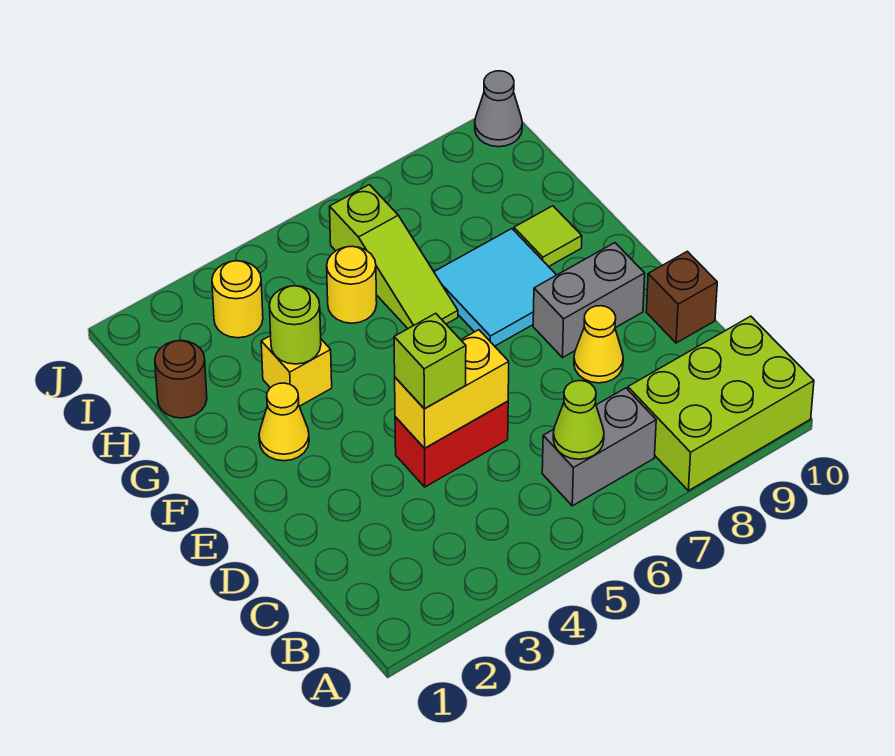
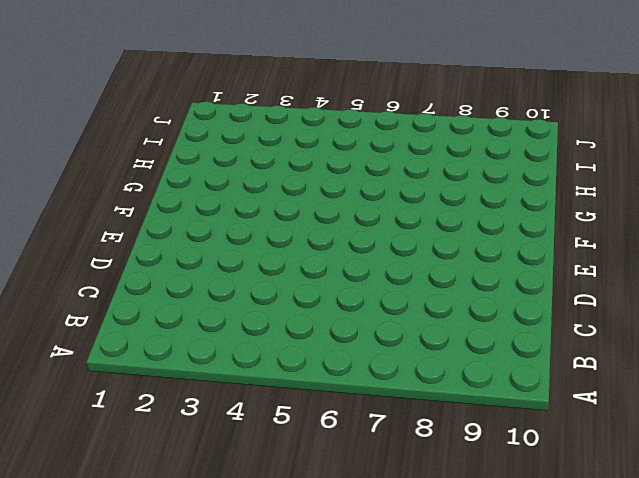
none -> lime 2x3 brick [628,316,814,491]
none -> grey 1x2 brick [542,388,656,506]
none -> red 1x2 brick [395,401,508,487]

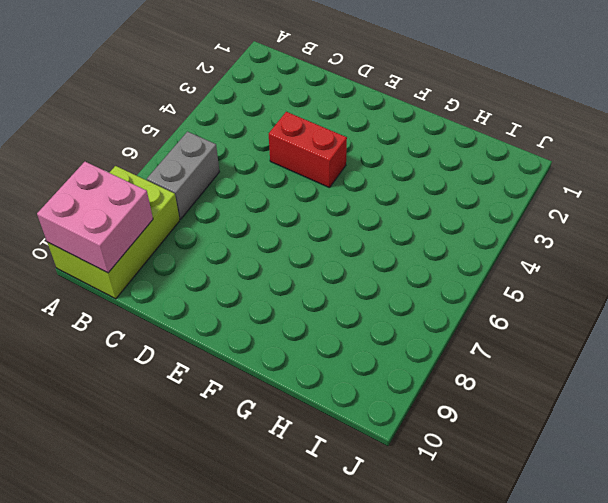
pink 2x2 brick [37,162,153,273] -> none
red 1x2 brick [269,112,347,188] -> red 1x2 brick turned to [395,401,508,487]
none -> yellow 1x1 cone [574,306,623,383]
none -> brown 1x1 brick [646,251,717,343]
none -> grey 1x2 brick [533,243,645,358]

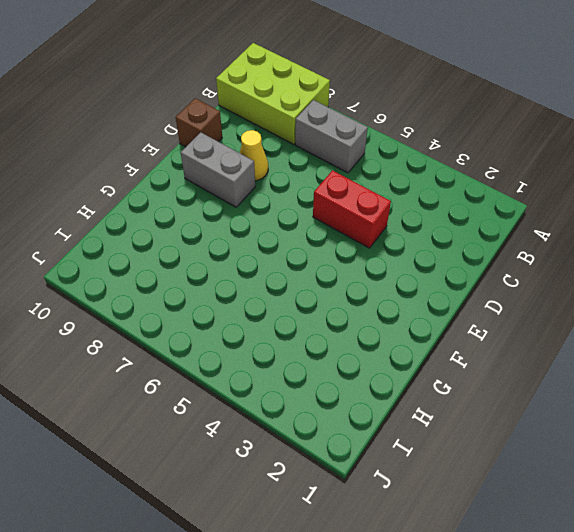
none -> yellow 1x1 cone [259,383,309,461]
none -> cyan 2x2 tile [434,229,556,346]
none -> yellow 1x1 brick [261,336,332,406]

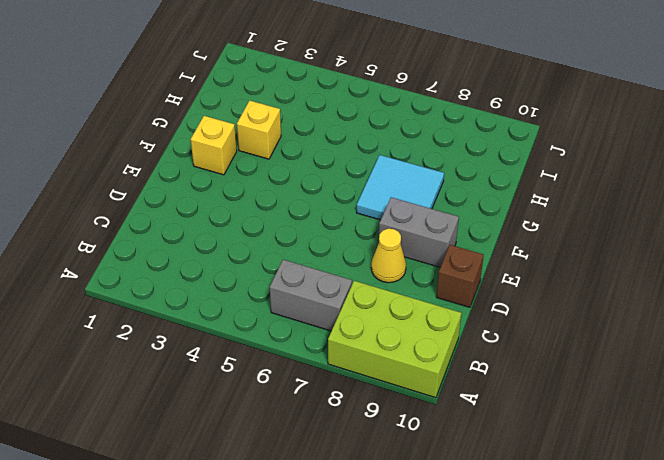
yellow 1x1 brick [191,116,237,175] -> yellow 1x1 cone [259,383,309,461]
none -> red 1x2 brick [395,401,508,487]
none -> lime 1x3 slope [330,185,458,329]
none -> lime 1x1 tile [514,206,582,267]

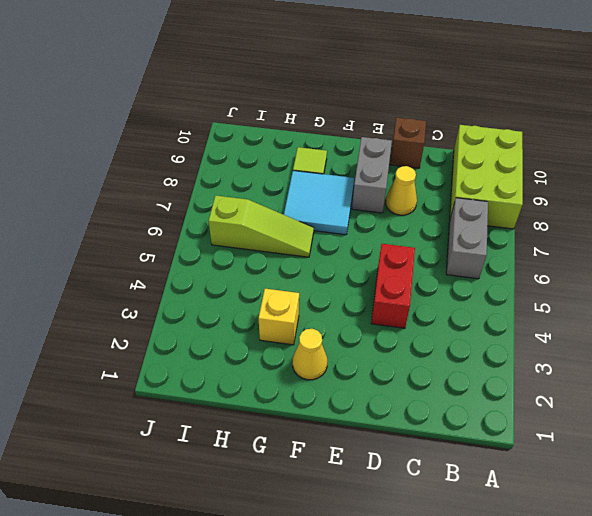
none -> brown 1x1 round brick [155,341,207,418]
none -> yellow 1x1 round brick [327,246,377,323]
none -> yellow 1x1 round brick [212,261,263,338]

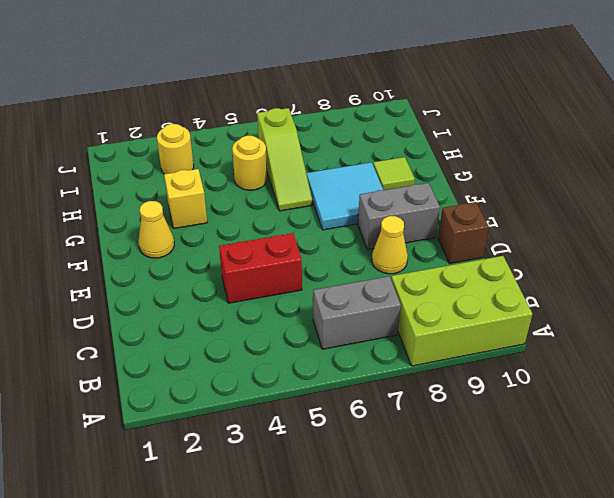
none -> brown 1x1 round brick [155,341,207,418]
none -> grey 1x1 cone [475,71,522,147]
none -> lime 1x1 cone [553,381,604,459]

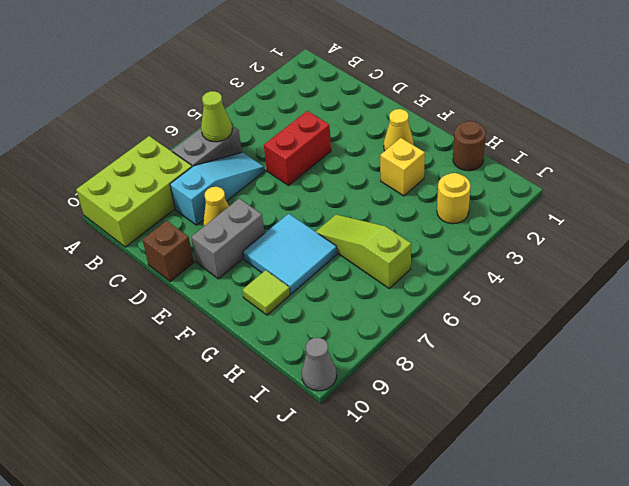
cyan 1x3 slope [170,152,265,225] -> none
none -> yellow 1x1 round brick [327,246,377,323]
none -> yellow 1x2 brick [395,330,509,448]
none -> lime 1x1 round brick [269,286,321,364]

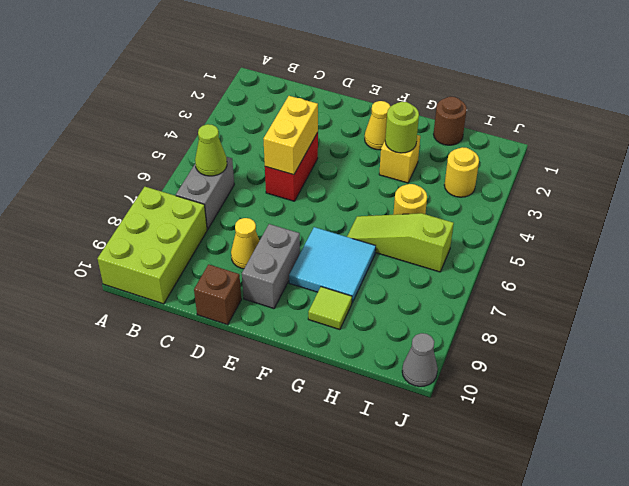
none -> lime 1x1 brick [394,313,466,409]

